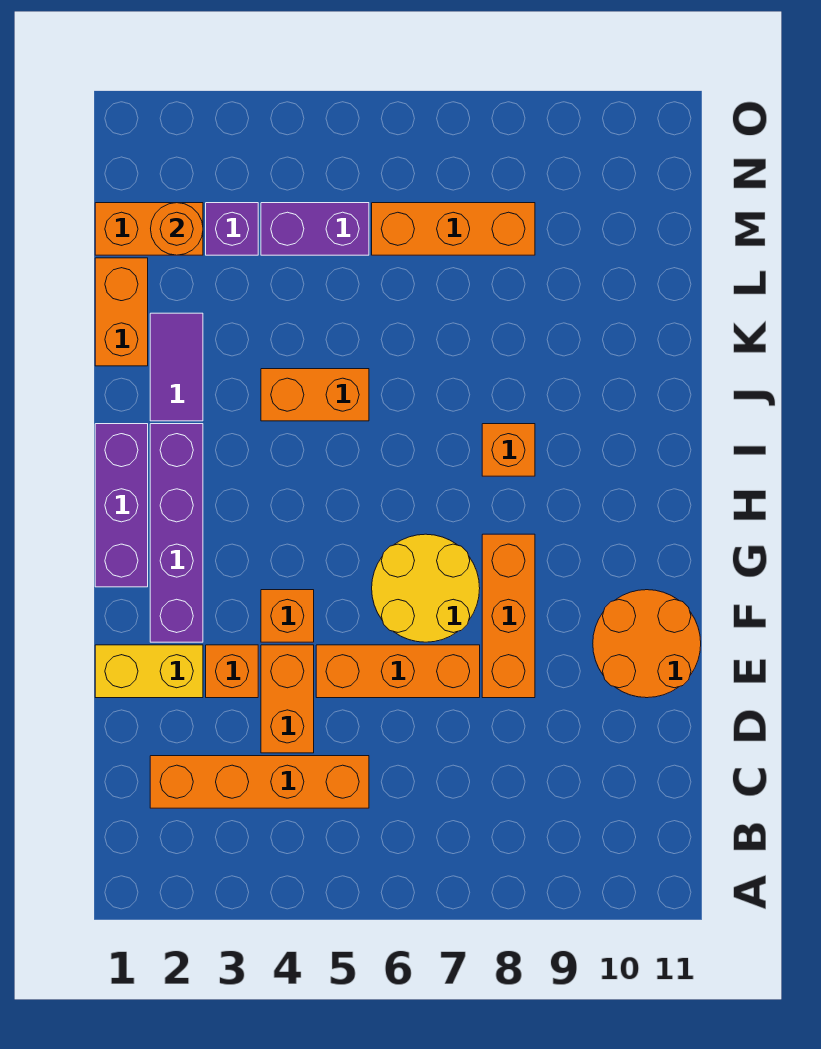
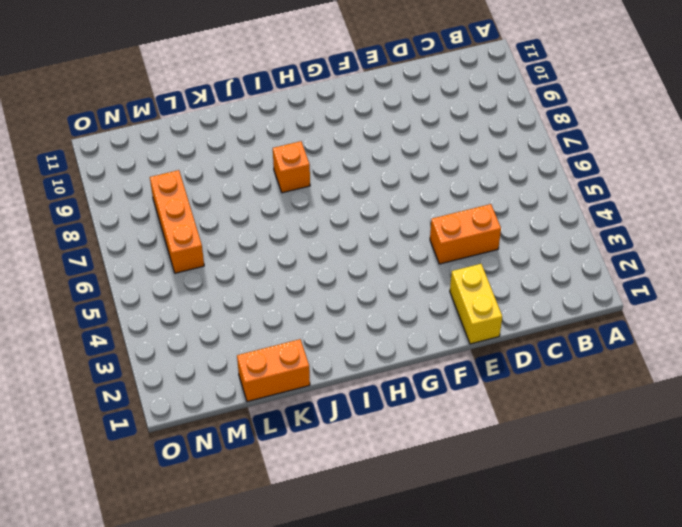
none -> orange 1x4 brick [150,756,369,808]
none -> orange 1x1 brick [206,645,258,698]
none -> orange 1x3 brick [316,645,480,698]

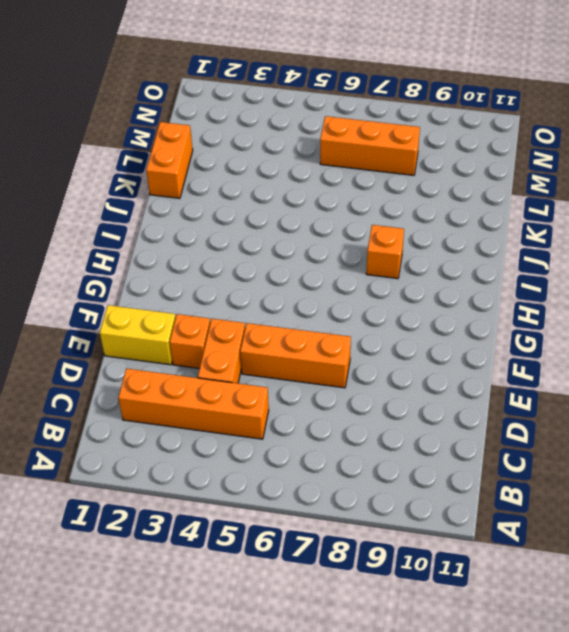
none -> orange 1x3 brick [482,534,535,698]
none -> orange 2x2 round brick [593,590,701,698]
none -> purple 1x4 brick [150,424,203,642]

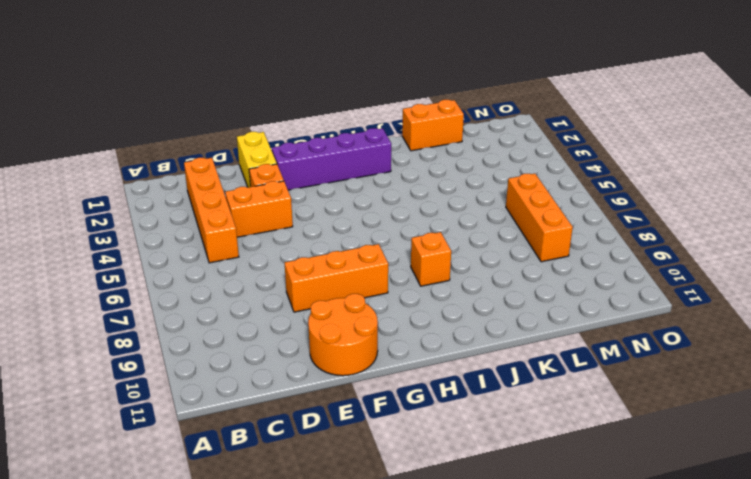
none -> orange 1x3 brick [316,645,480,698]
none -> orange 1x1 brick [261,590,314,642]
none -> yellow 2x2 round brick [372,534,480,642]

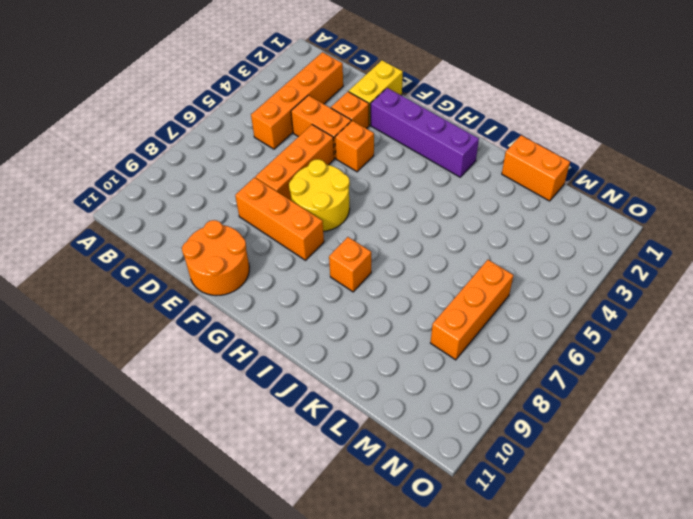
none -> purple 1x3 brick [95,424,148,587]
none -> purple 1x2 tile [150,313,203,421]
none -> orange 1x2 brick [261,369,369,421]

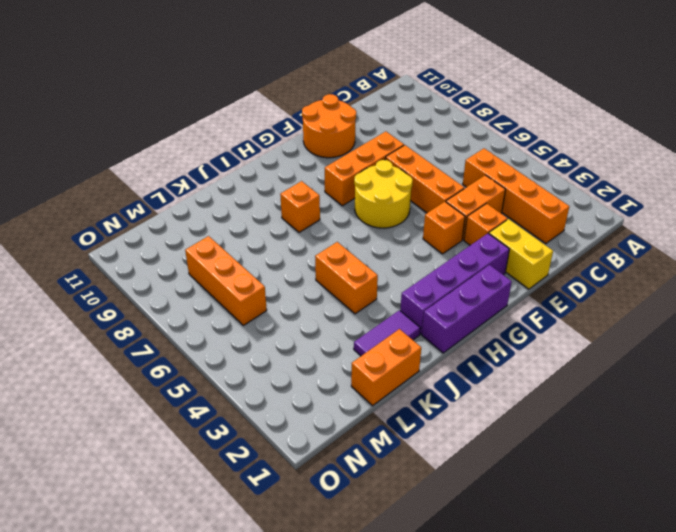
none -> orange 1x2 brick [95,203,203,255]
none -> purple 1x1 brick [206,203,258,255]
none -> purple 1x2 brick [261,203,369,255]

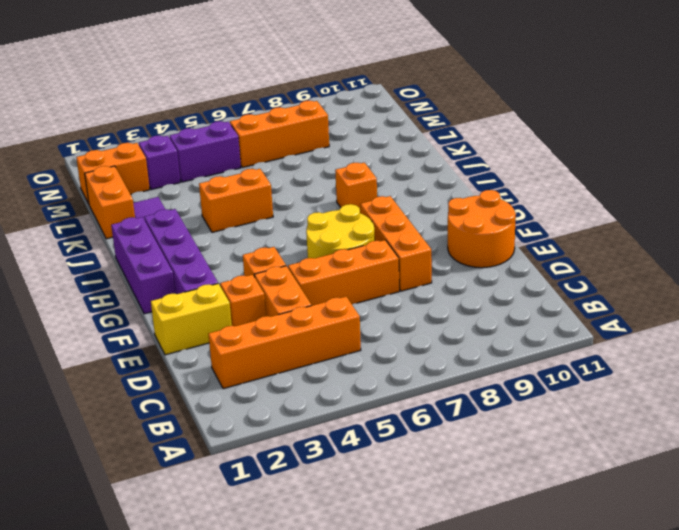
none -> orange 1x1 round brick [151,203,203,255]

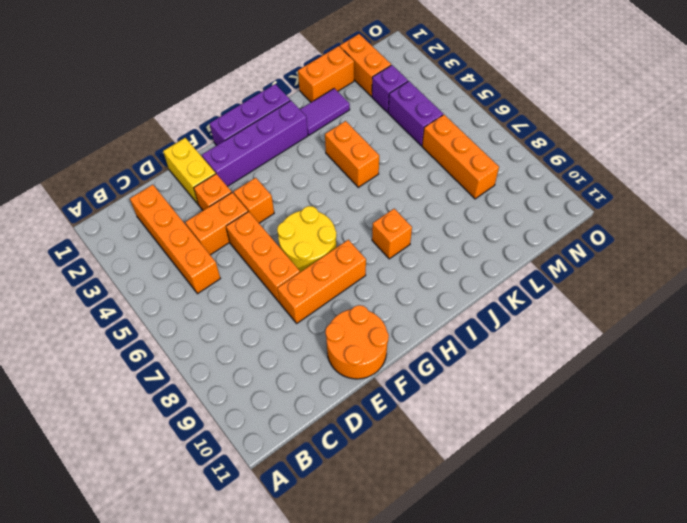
none -> orange 1x1 round brick [151,203,203,255]

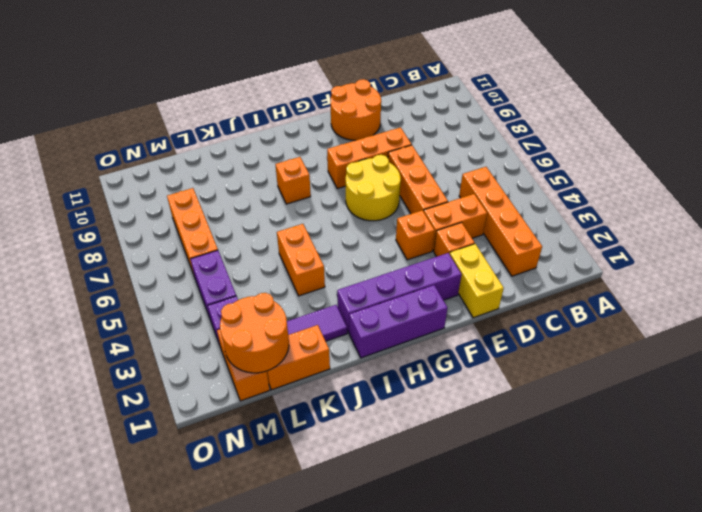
orange 2x2 round brick [220,293,289,373] -> orange 1x1 round brick [151,203,203,255]

